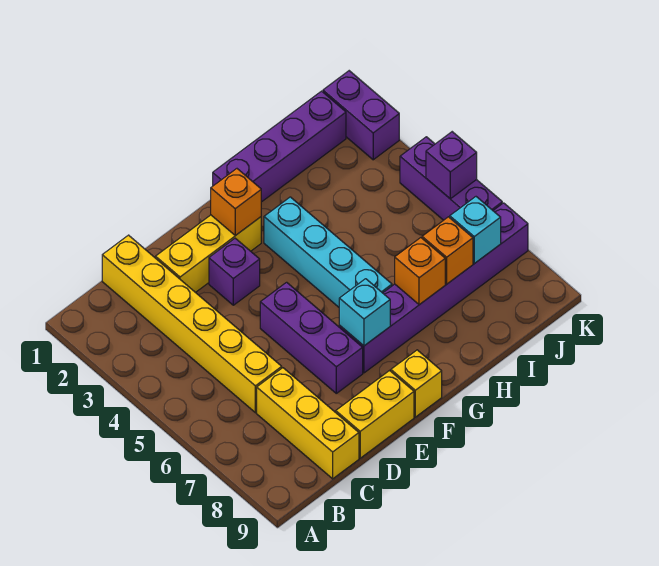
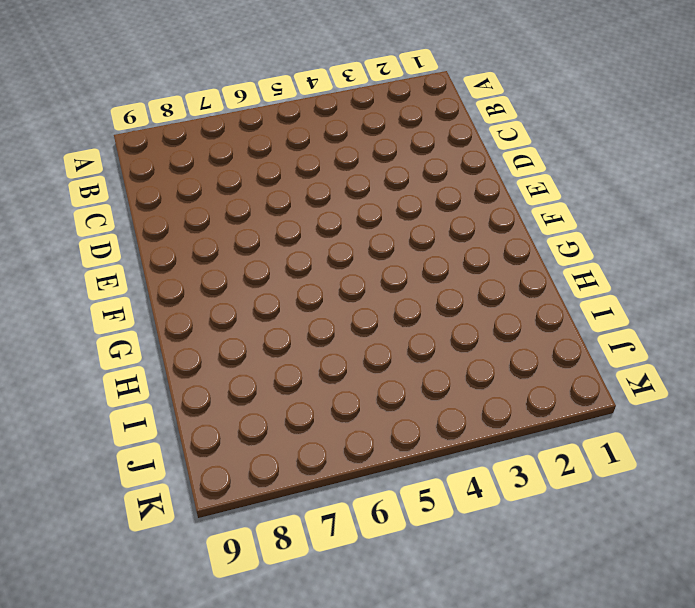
none -> yellow 1x6 brick [102,235,282,413]
none -> yellow 1x3 brick [257,368,359,479]
none -> yellow 1x3 brick [156,215,261,293]

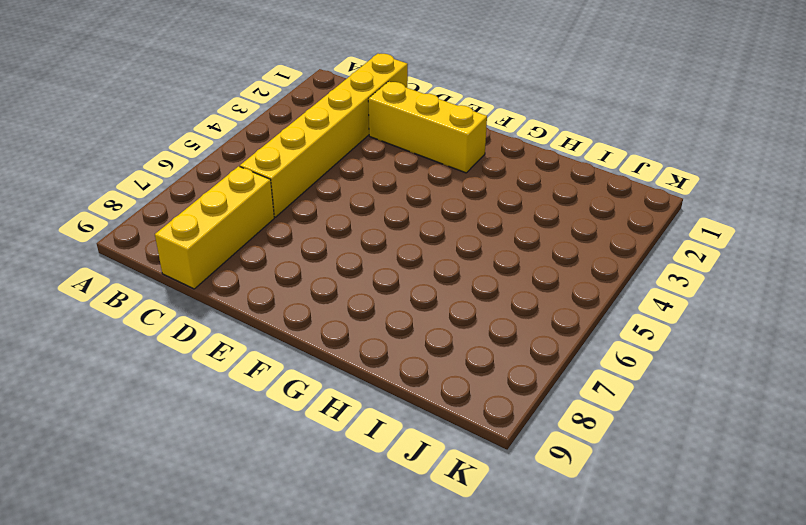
none -> yellow 1x2 brick [336,371,414,458]
none -> purple 1x1 brick [209,238,260,305]
none -> purple 1x3 brick [260,282,363,393]

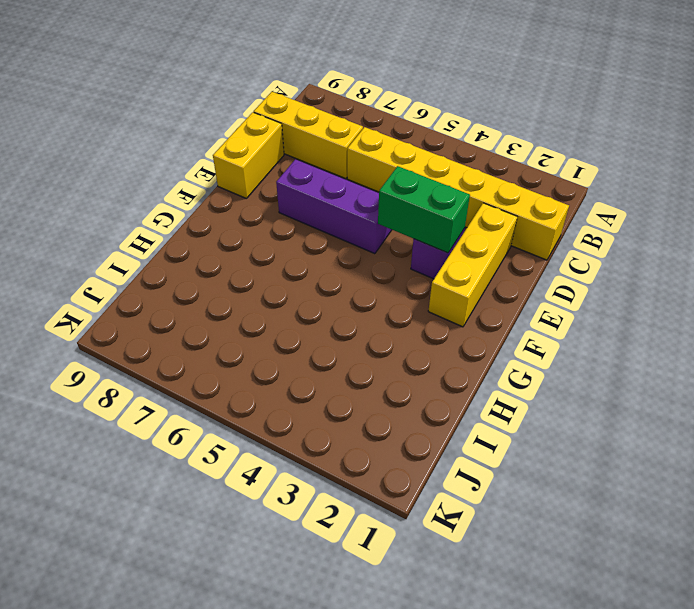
green 1x2 brick [378,166,470,253] -> none
none -> purple 1x6 brick [339,203,528,373]
none -> yellow 1x1 brick [391,350,442,417]
none -> purple 1x4 brick [213,91,346,202]

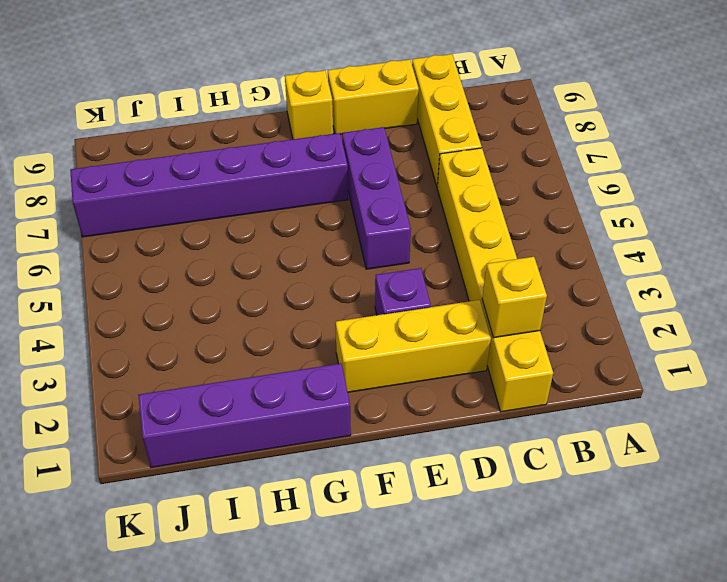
yellow 1x1 brick [482,257,547,338] -> none
none -> cyan 1x4 brick [264,197,392,307]
none -> purple 1x2 brick [323,71,399,160]
none -> purple 1x3 brick [400,137,502,220]

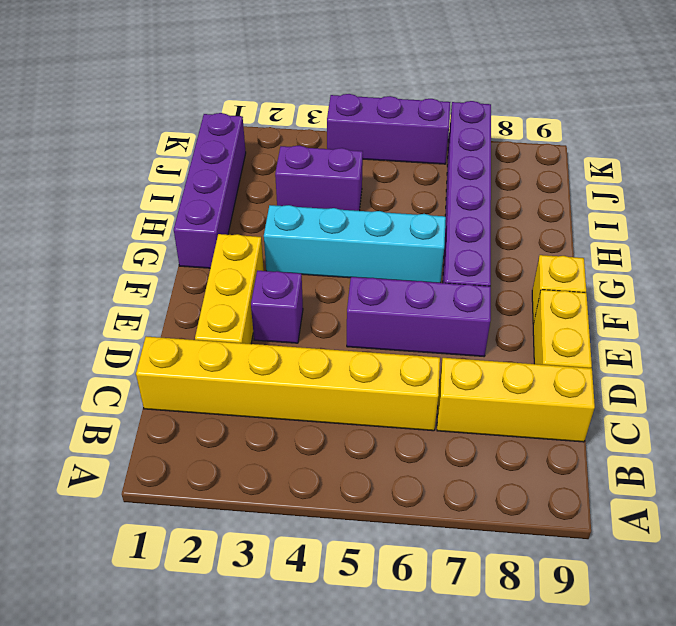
purple 1x2 brick [275,145,363,211] -> purple 1x2 brick moved to [323,71,399,160]
none -> orange 1x1 brick [211,169,261,236]
none -> cyan 1x1 brick [339,279,390,346]
none -> orange 1x1 brick [395,238,445,305]

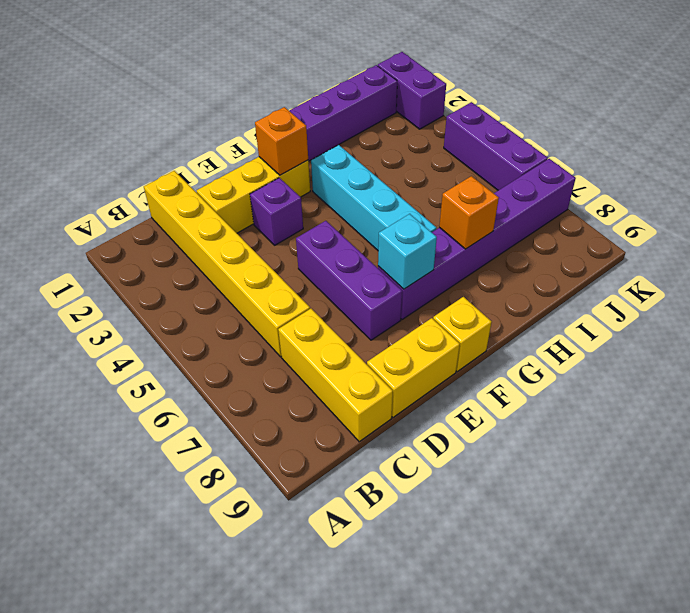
none -> orange 1x1 brick [422,217,473,284]
none -> cyan 1x1 brick [450,197,501,264]
none -> purple 1x1 brick [426,132,477,199]

